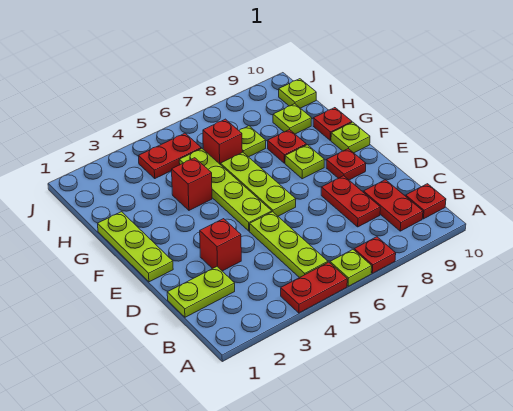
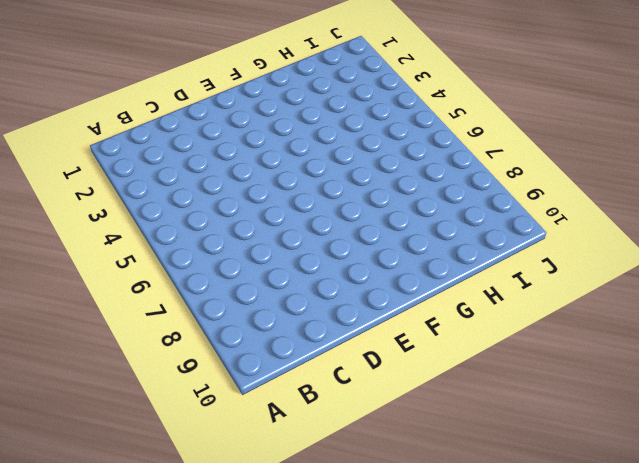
none -> red 1x2 plate [281,262,347,313]
none -> lime 1x1 plate [330,250,372,286]
none -> red 1x1 plate [354,237,396,273]

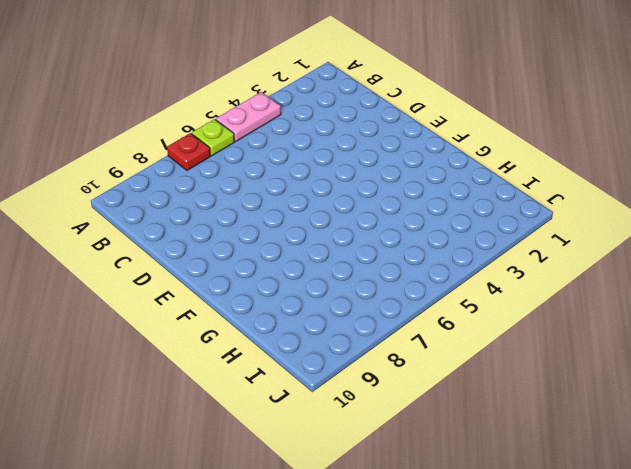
pink 1x2 plate [216,92,281,142] -> red 1x2 plate [281,262,347,313]
none -> lime 1x3 plate [250,212,328,278]
none -> red 1x2 plate [363,180,423,231]
none -> red 1x1 plate [406,184,446,219]

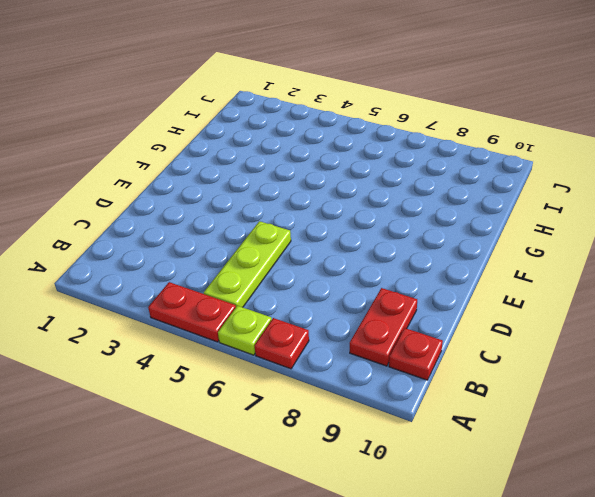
none -> lime 1x2 plate [167,267,235,317]
none -> red 1x2 plate [321,176,380,227]
none -> red 1x1 brick [200,219,241,271]

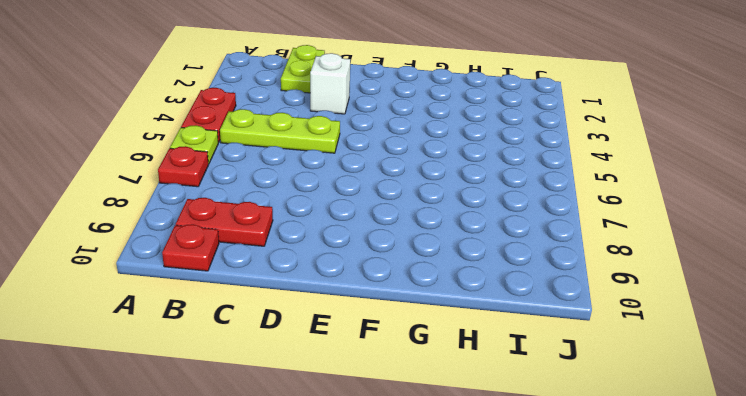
white 1x1 brick [310,53,350,114] -> red 1x1 brick [200,219,241,271]
none -> red 1x2 plate [321,176,380,227]
none -> lime 1x3 plate [98,212,173,282]
none -> lime 1x4 plate [179,148,272,231]

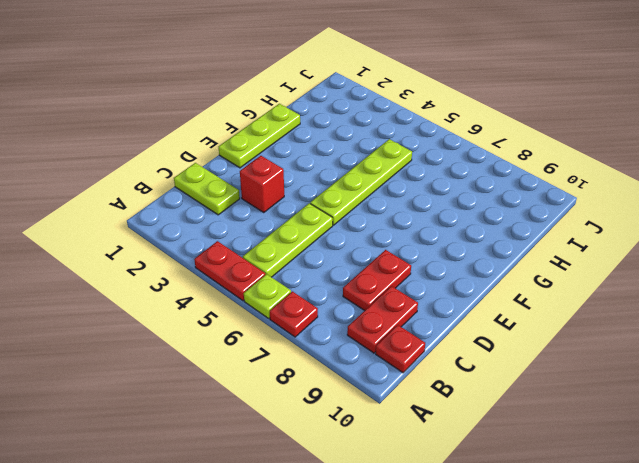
none -> lime 1x3 plate [220,152,296,216]
none -> red 1x1 plate [326,149,366,180]
none -> lime 1x1 plate [285,145,324,179]

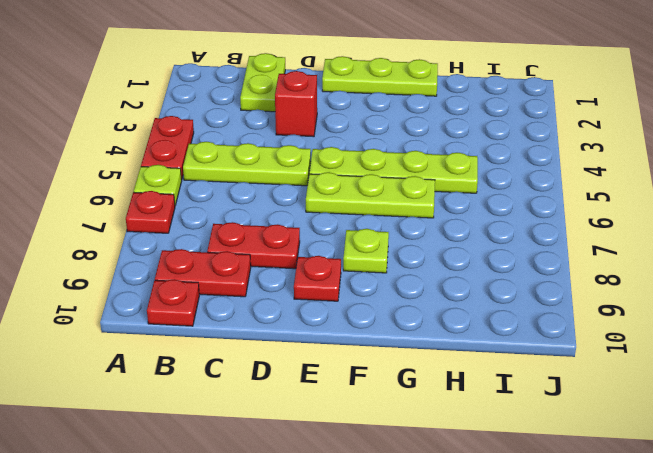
none -> lime 1x1 plate [331,122,370,153]
none -> red 1x1 brick [172,158,212,210]
none -> red 1x1 plate [267,130,306,163]

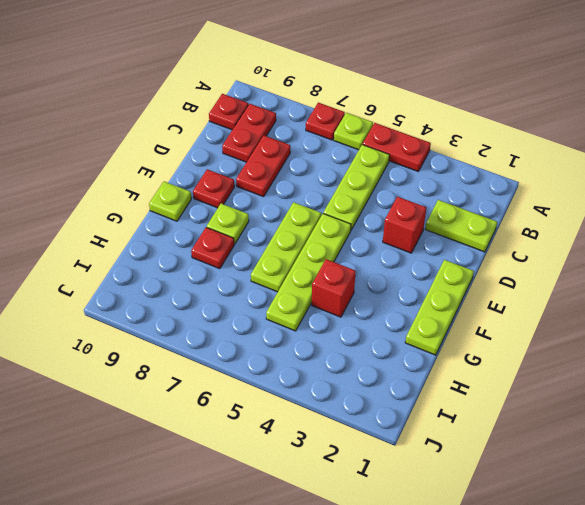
none -> red 1x1 plate [313,108,352,140]
none -> red 1x1 brick [203,119,242,164]
none -> lime 1x1 plate [239,126,266,157]

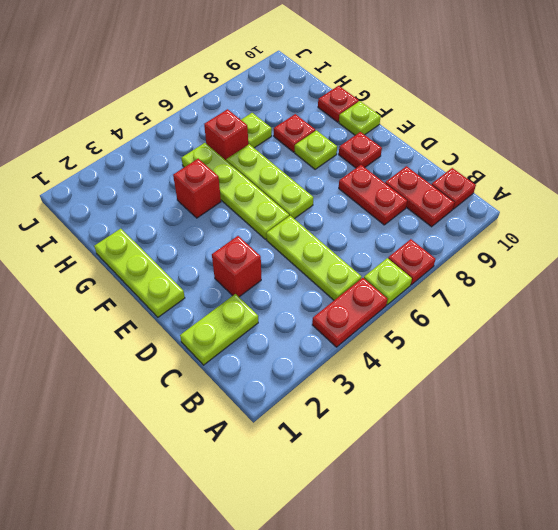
none -> lime 1x1 plate [273,104,312,134]
none -> red 1x2 plate [138,133,201,178]
none -> lime 1x1 plate [279,79,316,108]

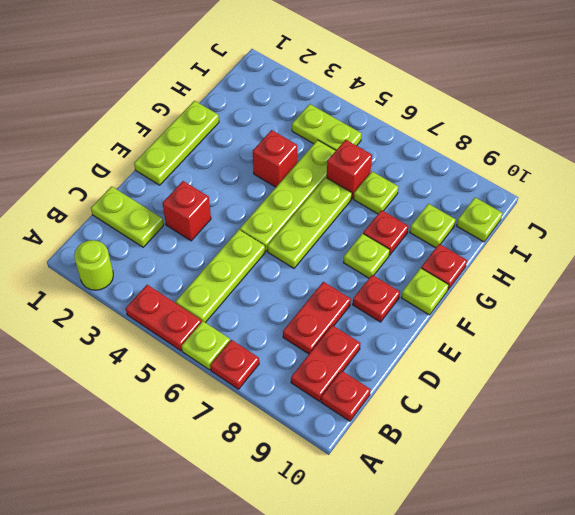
lime 1x1 round brick [74,240,113,290] -> none
lime 1x2 plate [292,104,362,150] -> red 1x2 plate [138,133,201,178]

